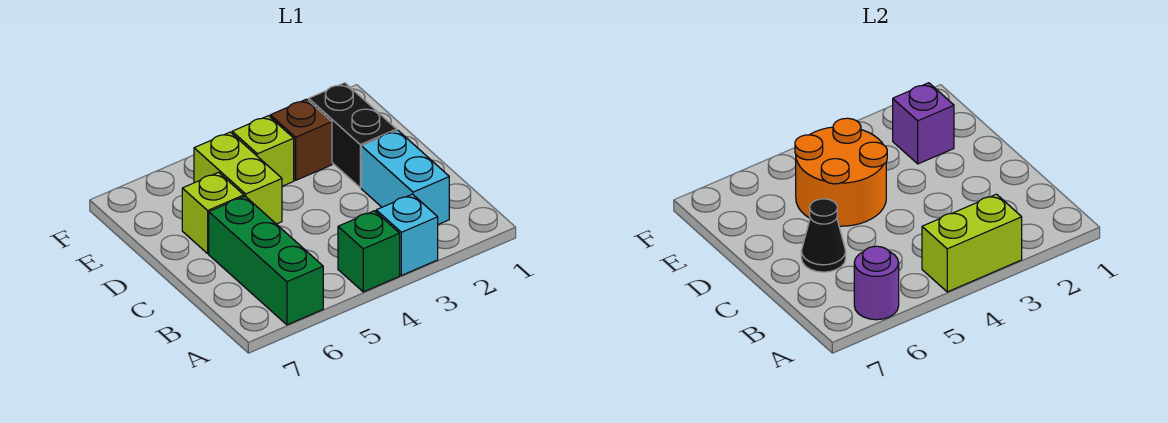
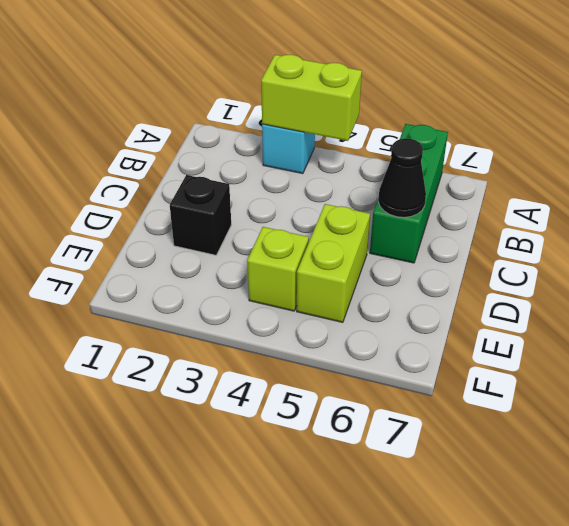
black 1x1 brick [170,175,231,255] -> black 1x2 brick [309,83,397,188]
none -> green 1x1 brick [338,211,400,292]
none -> cyan 1x2 brick [361,130,449,224]
none -> lime 1x1 brick [182,172,244,253]

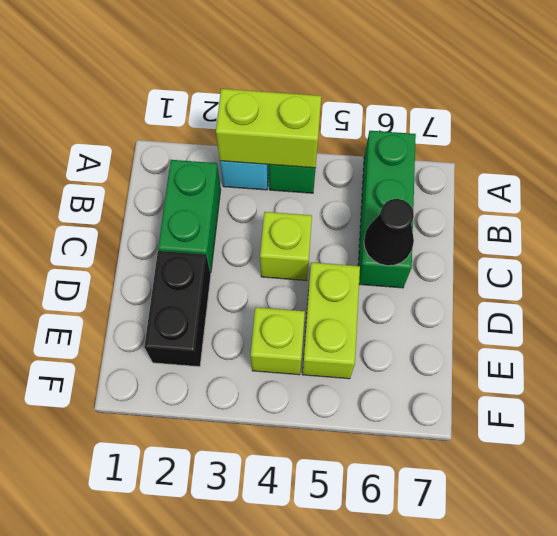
green 1x2 brick [158,160,221,273] -> cyan 1x2 brick [361,130,449,224]
lime 1x1 brick [260,212,312,280] -> lime 1x1 brick moved to [182,172,244,253]
none -> brown 1x1 brick [270,99,332,180]
none -> purple 1x1 round brick [854,246,899,320]
none -> orange 2x2 round brick [795,118,887,226]

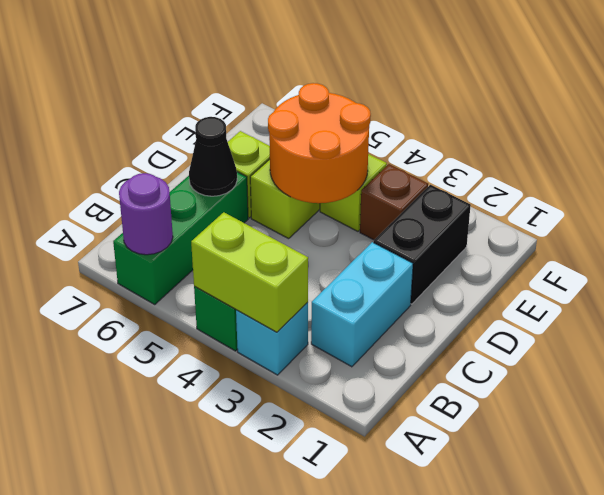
none -> purple 1x1 brick [892,83,954,164]

